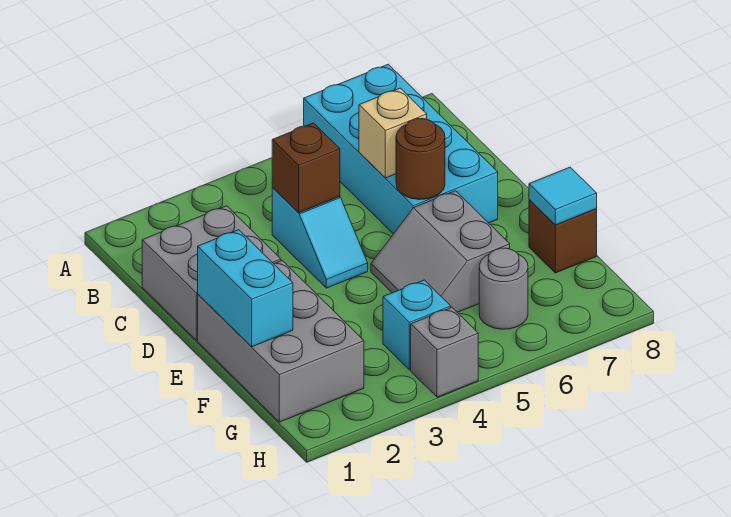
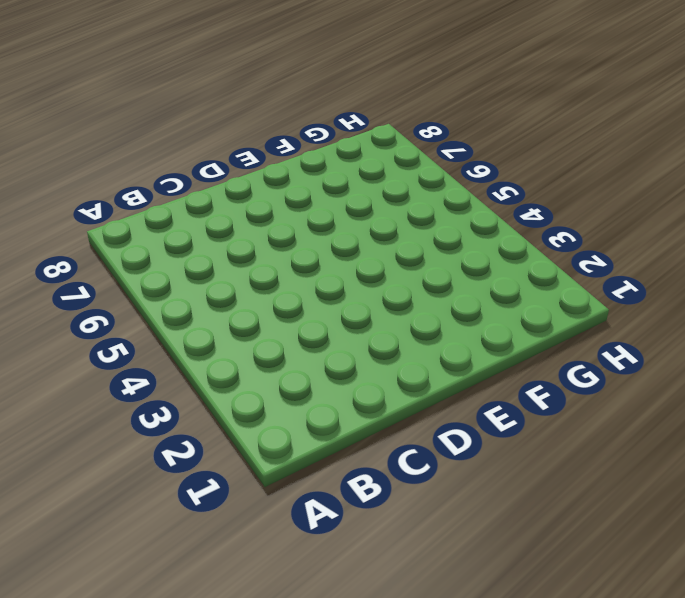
none -> cyan 2x4 brick [304,64,498,234]
none -> grey 2x2 brick [142,206,281,340]
none -> cyan 1x2 slope [272,188,368,288]

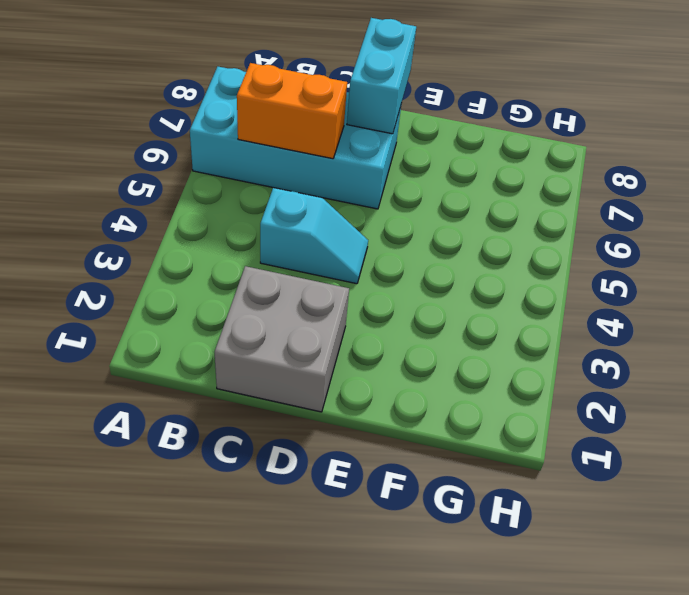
orange 1x2 brick [237,63,347,159] -> tan 1x1 brick [359,88,427,178]
cyan 1x2 brick [347,18,416,134] -> cyan 1x2 brick turned to [198,230,293,347]
none -> grey 2x3 brick [198,261,364,422]
none -> grey 2x2 slope [371,191,510,312]
none -> brown 1x1 brick [529,200,597,273]

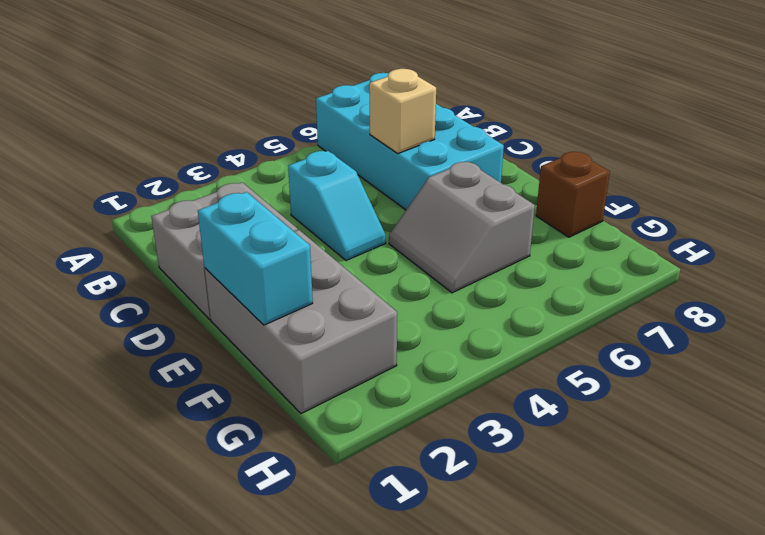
none -> cyan 1x1 brick [383,280,451,370]
none -> grey 1x1 round brick [479,248,528,329]
none -> grey 1x1 brick [411,307,478,397]

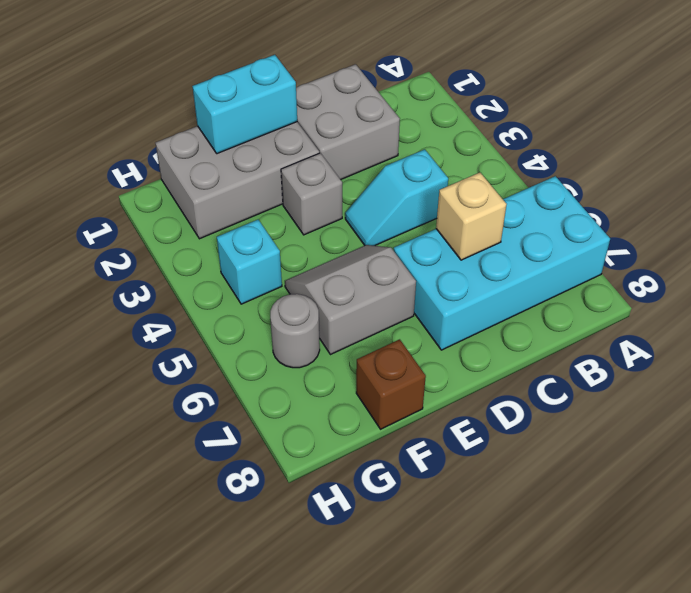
grey 1x1 brick [281,153,342,235] -> grey 1x1 brick moved to [411,307,478,397]
none -> brown 1x1 brick [272,123,340,213]
none -> brown 1x1 round brick [396,119,445,200]
none -> cyan 1x1 tile [529,167,597,225]

